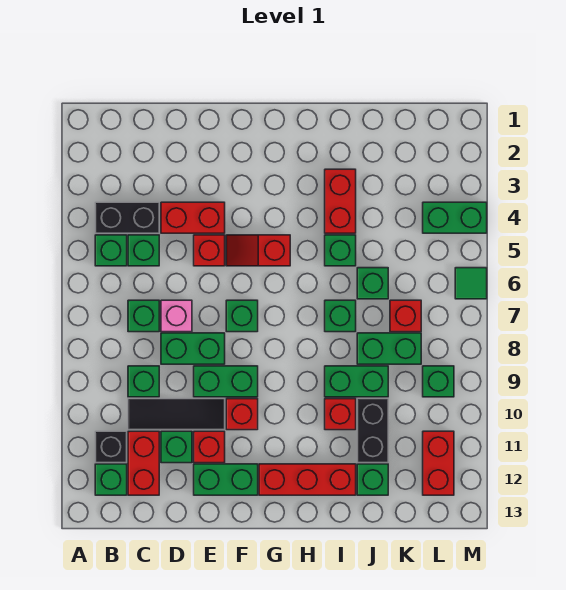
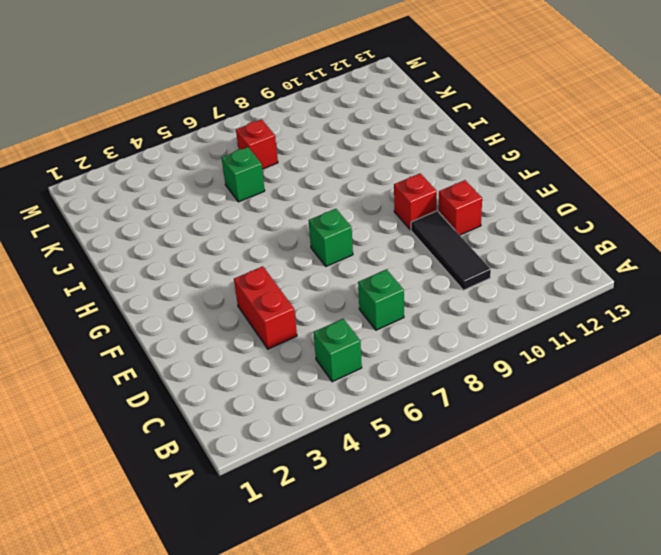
none -> black 1x2 brick [95,202,159,233]
none -> black 1x1 brick [95,431,127,463]
none -> green 1x1 brick [95,464,127,495]
none -> green 1x1 brick [128,235,159,266]

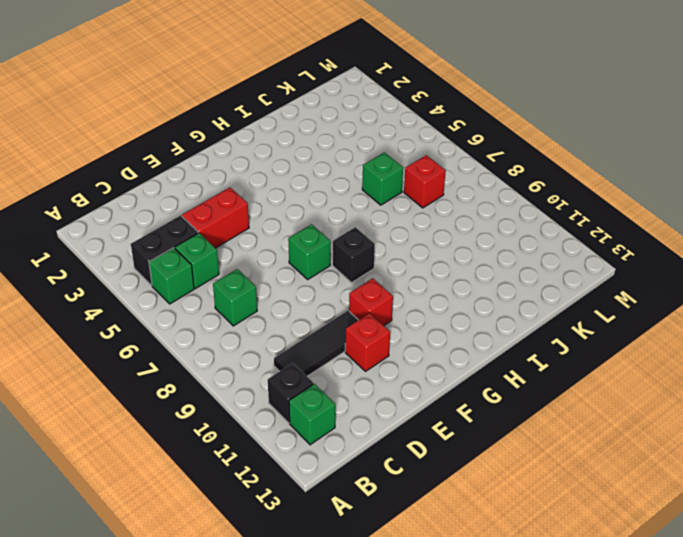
black 1x1 brick [332,227,375,283] -> none
none -> green 1x1 brick [128,366,159,397]
none -> red 1x2 brick [128,431,159,495]
none -> pink 1x1 brick [161,300,192,332]
none -> green 1x2 brick [161,333,225,364]

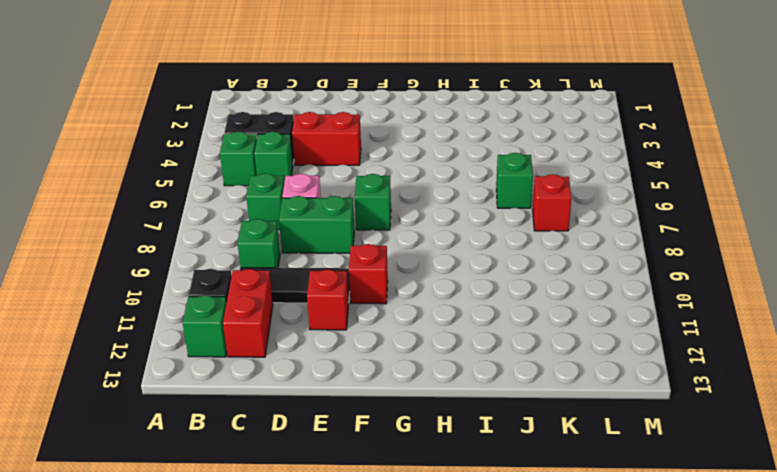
none -> green 1x1 brick [161,431,192,463]
none -> red 1x1 brick [194,235,225,266]
none -> green 1x2 brick [194,366,258,397]
none -> green 1x2 brick [194,464,258,495]

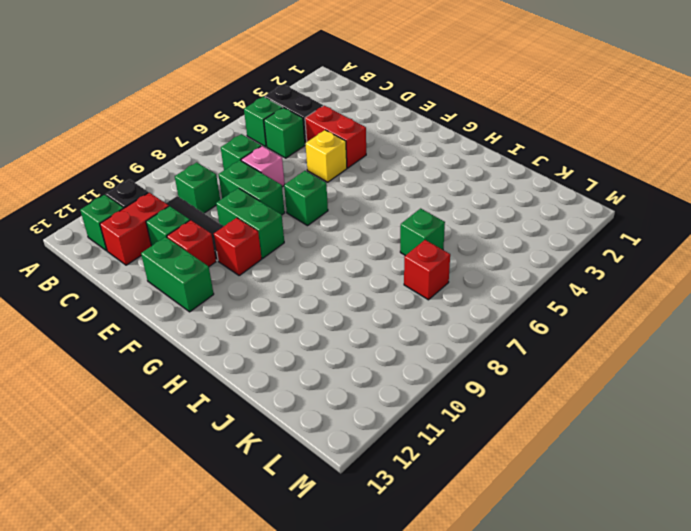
yellow 1x1 brick [305,130,347,182] -> red 1x1 brick [194,235,225,266]
none -> red 1x2 slope [226,235,290,266]
none -> red 1x3 brick [259,464,356,495]
none -> red 1x2 brick [325,169,356,233]
none -> green 1x1 brick [325,235,356,266]

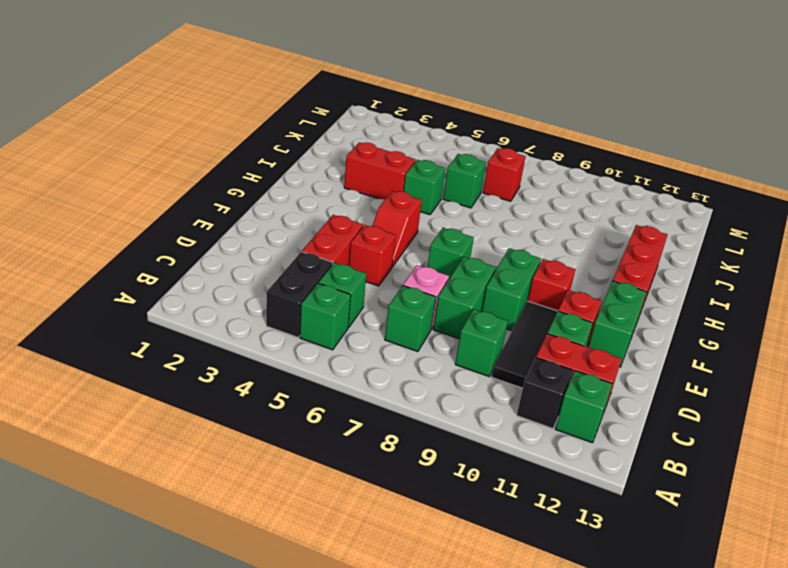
none -> green 1x1 brick [325,300,356,332]
none -> green 1x2 brick [325,366,388,397]
none -> red 1x1 brick [325,399,356,430]
none -> green 1x2 brick [357,333,421,364]

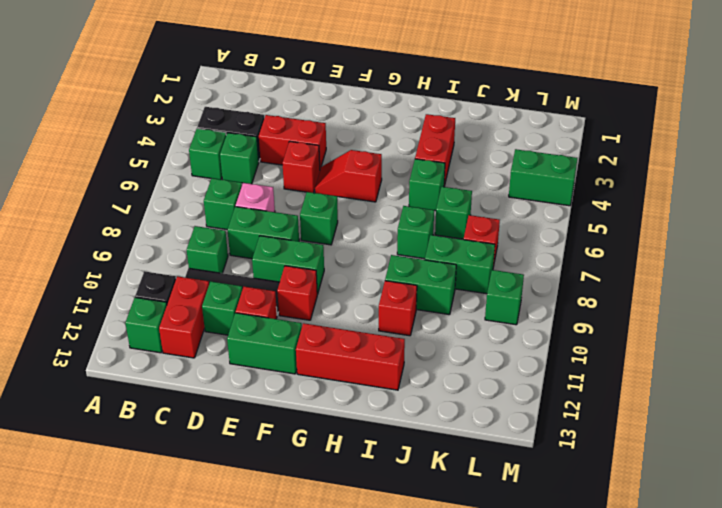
none -> black 1x2 brick [357,399,388,463]
none -> green 1x1 brick [357,464,388,495]
none -> red 1x2 brick [423,431,454,495]
none -> green 1x1 tile [455,268,487,299]

